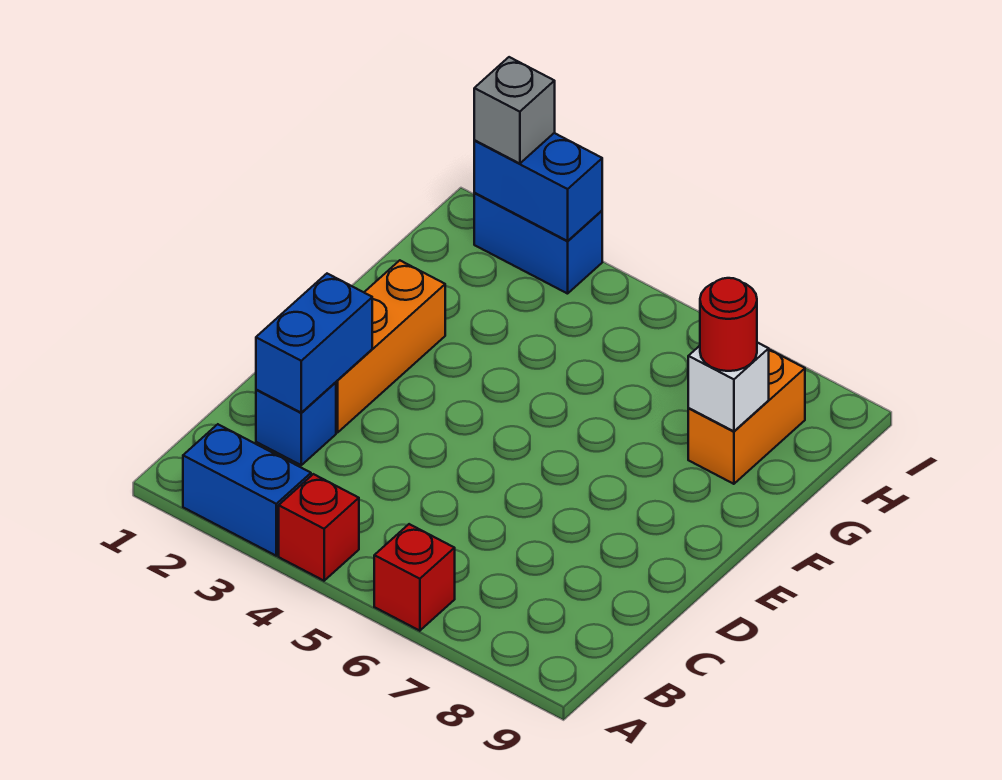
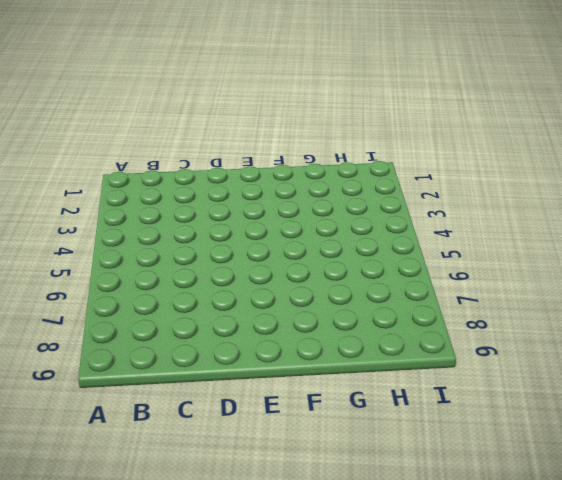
none -> blue 1x2 brick [183,424,311,556]
none -> red 1x1 brick [279,474,359,581]
none -> red 1x1 brick [374,524,455,631]

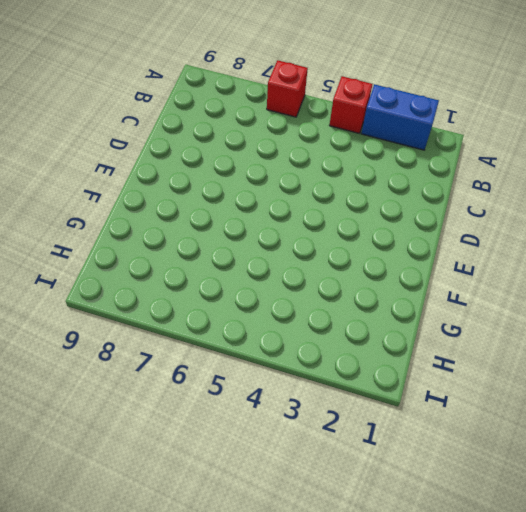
none -> blue 1x1 brick [256,382,336,465]
none -> orange 1x3 brick [336,260,445,432]
none -> orange 1x2 brick [688,350,805,484]

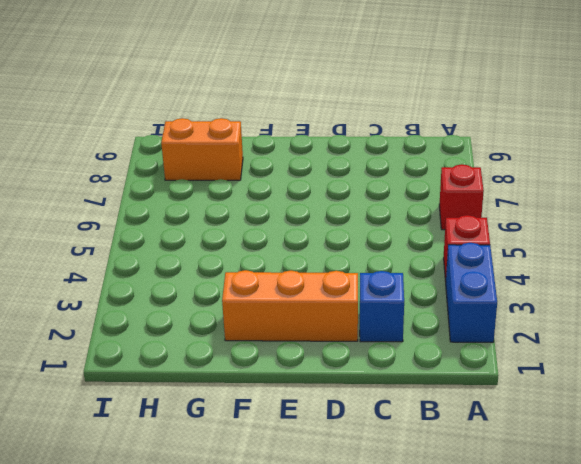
none -> blue 1x2 brick [474,193,602,294]
none -> blue 1x2 brick [256,274,372,413]
none -> white 1x1 brick [688,342,769,431]

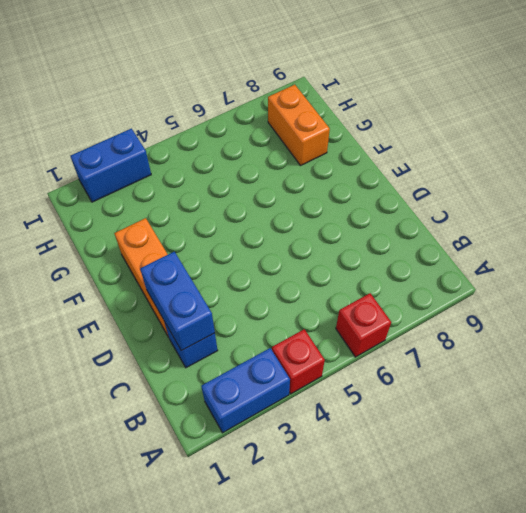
none -> white 1x1 brick [688,342,769,431]
none -> blue 1x2 brick [474,133,602,241]
none -> red 1x1 round brick [700,278,757,371]

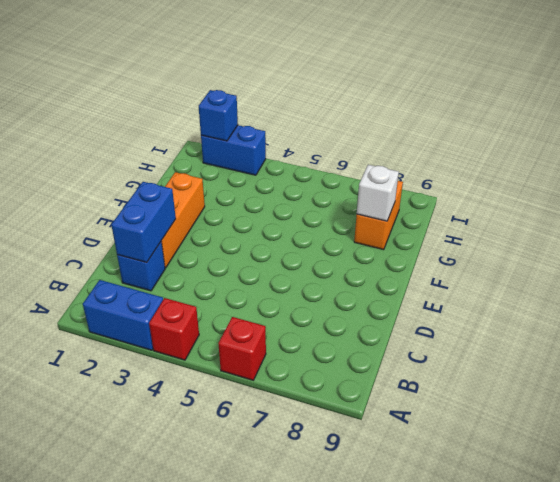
blue 1x1 brick [199,90,238,141] -> blue 1x2 brick [474,133,602,241]
none -> red 1x1 round brick [700,278,757,371]
none -> grey 1x1 brick [474,57,555,164]

